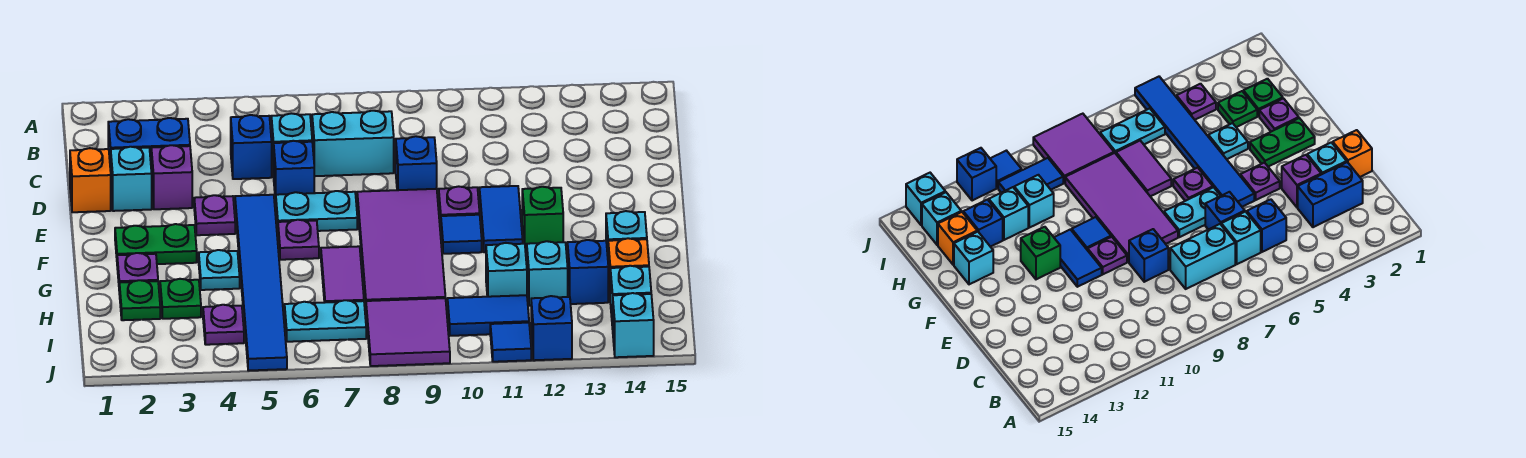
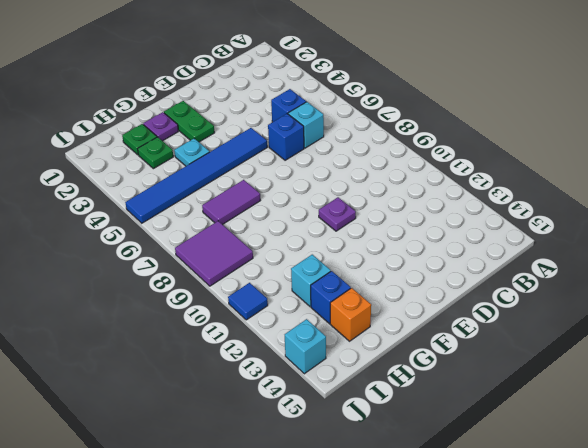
none -> blue 1x2 brick [108,118,190,171]
none -> cyan 1x2 brick [312,111,394,176]
none -> orange 1x1 brick [70,148,111,212]
none -> cyan 1x1 brick [111,147,152,211]

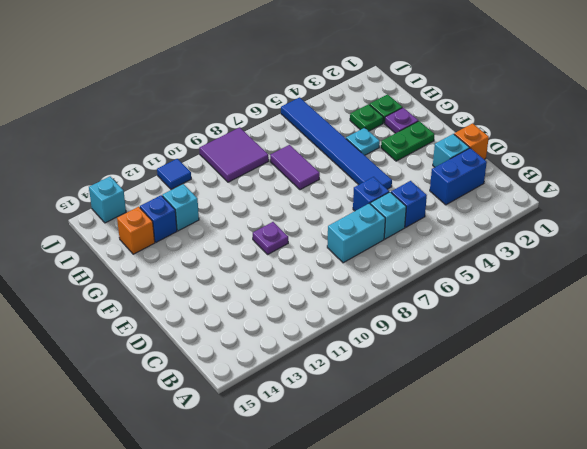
none -> purple 1x1 brick [151,145,192,209]
none -> blue 1x1 brick [396,136,437,190]
none -> purple 1x1 plate [194,195,235,235]
none -> cyan 1x2 plate [276,191,357,231]

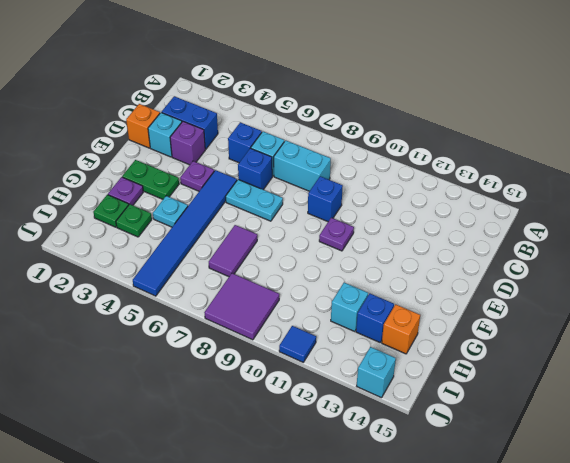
none -> purple 2x4 tile [357,189,445,306]
none -> blue 1x2 tile [479,186,523,252]
none -> purple 1x1 plate [278,220,319,260]
none -> blue 1x1 tile [441,215,482,254]

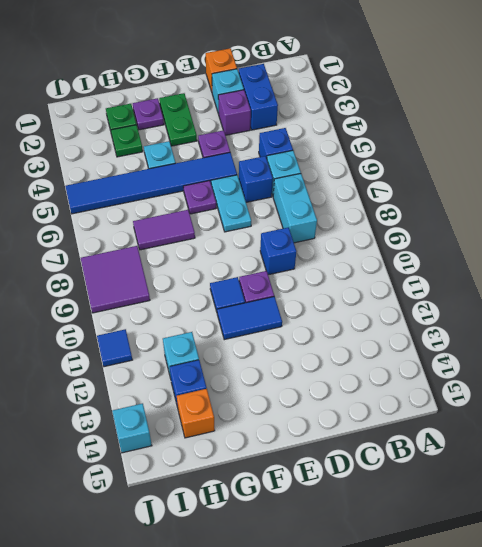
none -> purple 2x4 tile [357,189,445,306]
none -> green 1x1 brick [522,187,563,251]
none -> cyan 1x1 brick [606,211,647,256]
none -> cyan 1x1 brick [486,243,527,297]

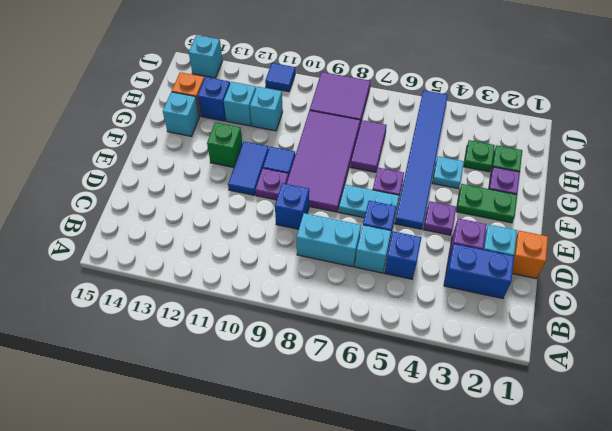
none -> purple 1x1 plate [203,305,244,345]
none -> cyan 1x2 plate [285,300,366,342]
none -> blue 1x2 tile [448,295,529,336]
none -> cyan 1x1 brick [610,266,651,329]

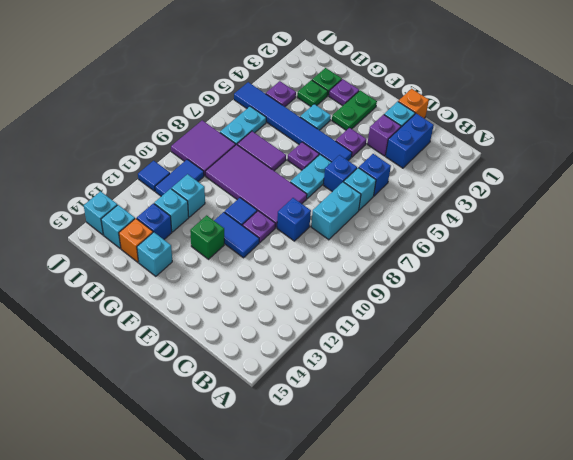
none -> blue 1x1 brick [531,296,572,360]

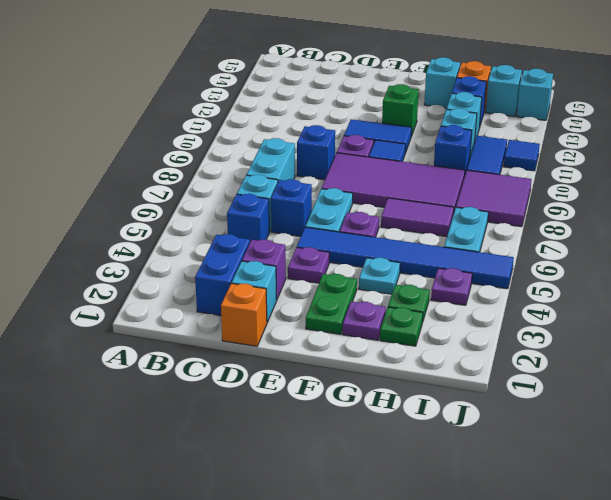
blue 1x1 brick [434,125,472,174] -> blue 1x1 brick moved to [531,296,572,360]

